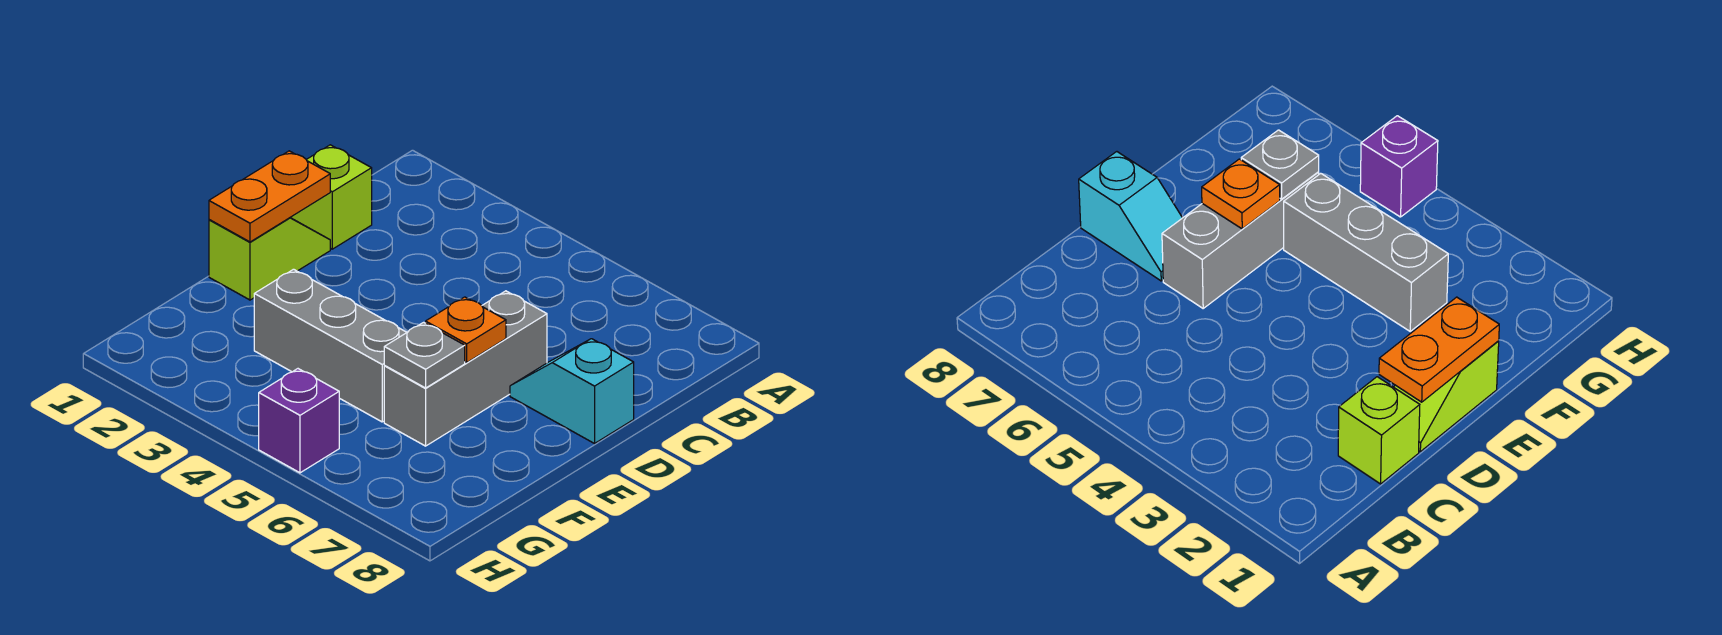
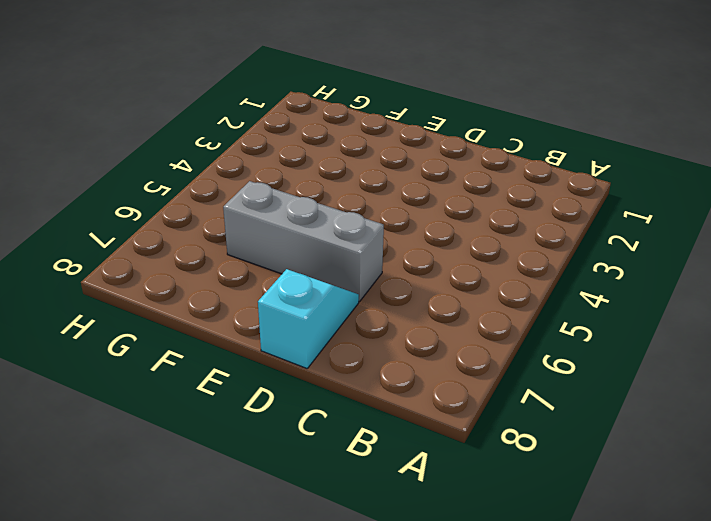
none -> lime 1x1 brick [291,145,372,249]
none -> lime 1x2 slope [209,218,330,300]

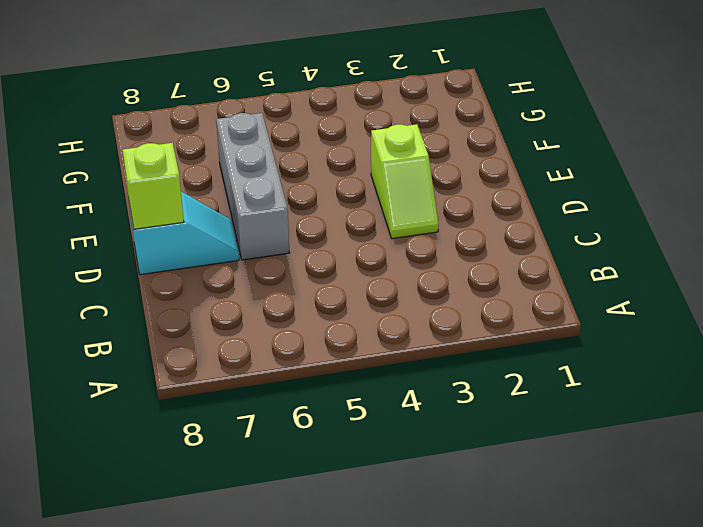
lime 1x2 slope [371,124,439,239] -> lime 1x2 slope moved to [209,218,330,300]
lime 1x1 brick [123,143,184,229] -> lime 1x1 brick moved to [291,145,372,249]
none -> grey 1x3 brick [254,269,407,422]
none -> purple 1x1 brick [259,369,339,473]

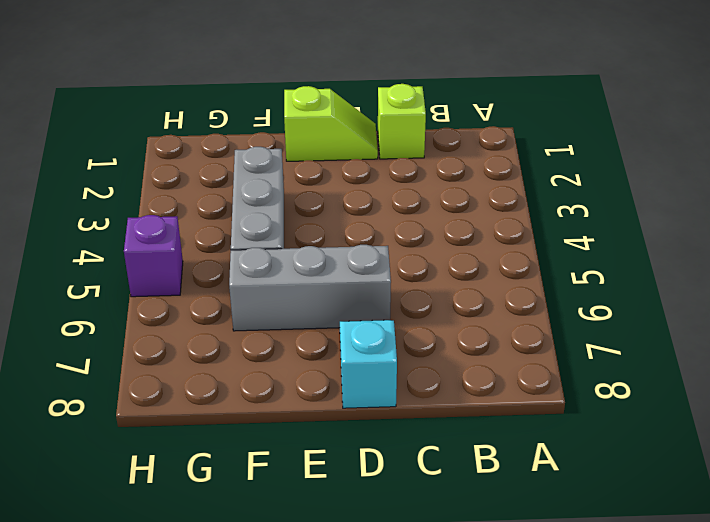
none -> orange 1x2 plate [209,151,330,242]
none -> orange 1x1 plate [426,297,506,362]

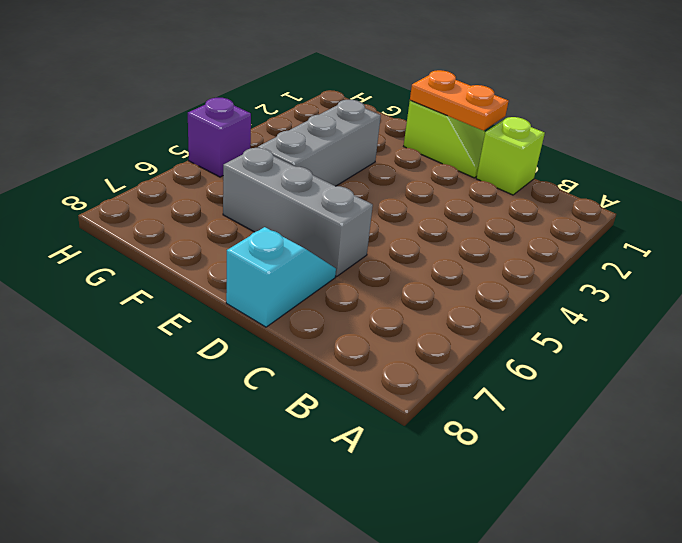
none -> orange 1x1 plate [426,297,506,362]
none -> grey 1x1 plate [384,322,465,388]

